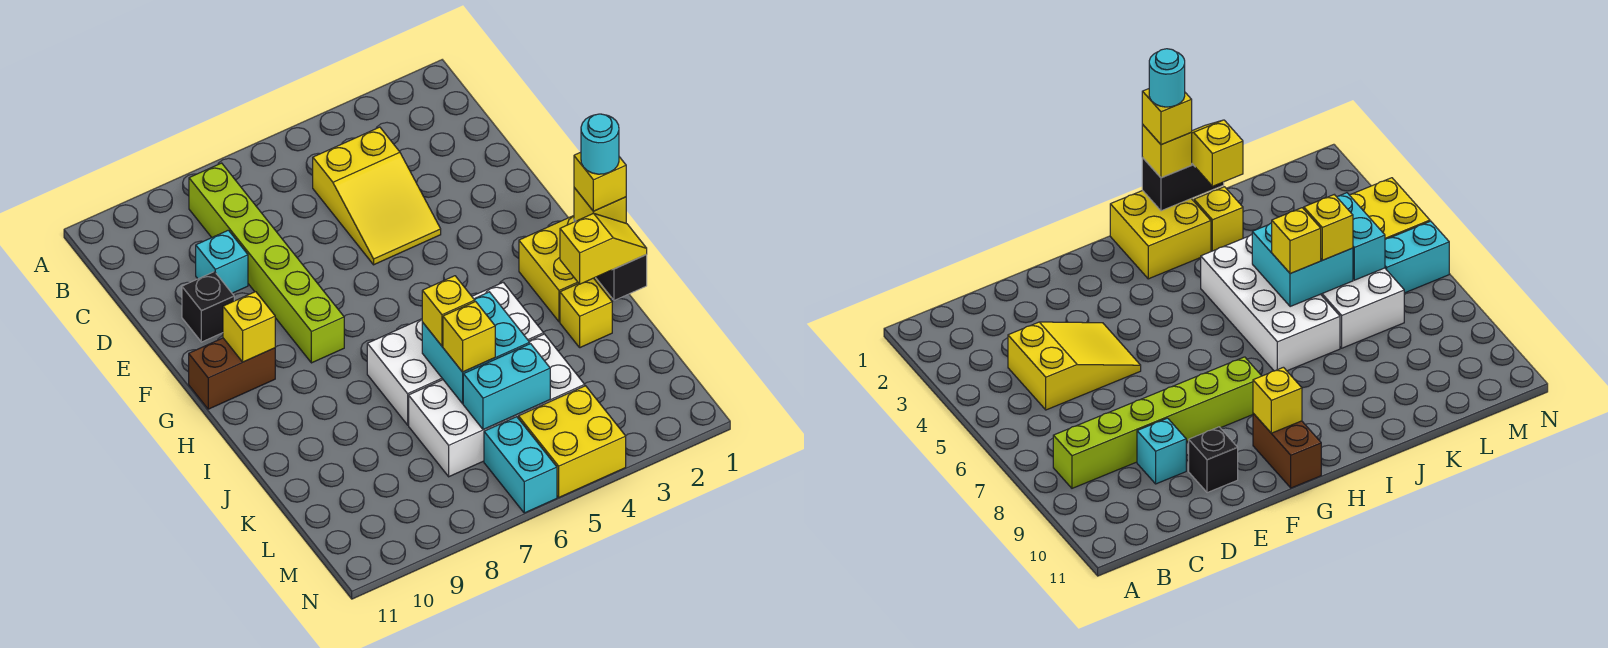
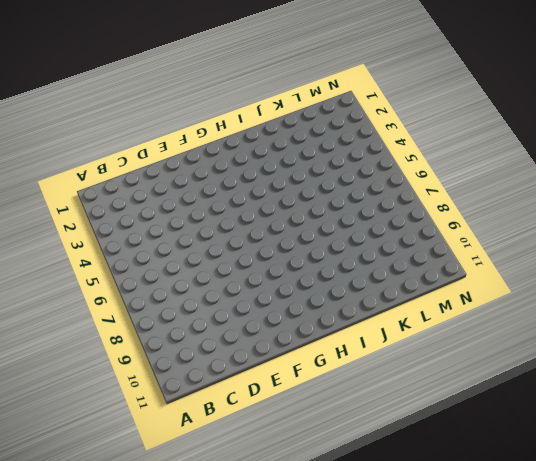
none -> lime 1x6 brick [189,163,344,363]
none -> yellow 2x3 slope [313,127,441,265]
none -> cyan 1x1 brick [196,230,248,293]

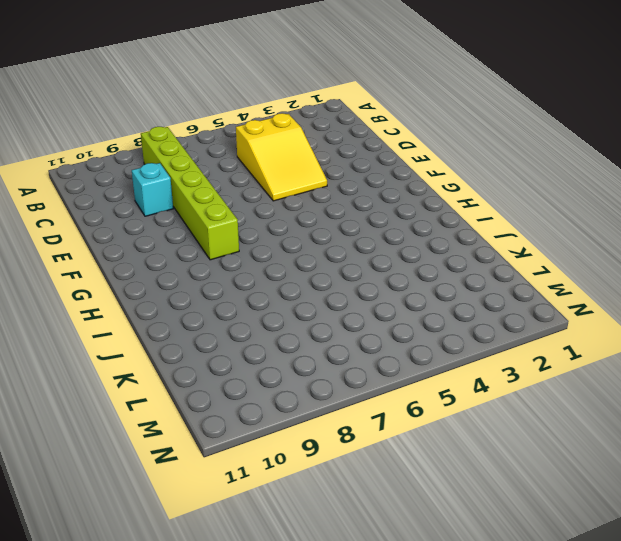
none -> black 1x1 brick [182,272,234,342]
none -> brown 1x2 brick [189,338,275,409]
none -> yellow 2x2 brick [519,216,611,322]

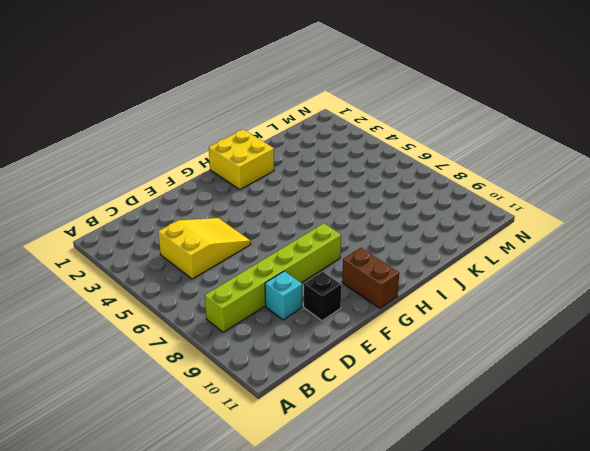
none -> white 2x4 brick [367,282,544,425]
none -> yellow 1x1 brick [560,278,612,348]
none -> white 2x4 brick [409,334,585,477]

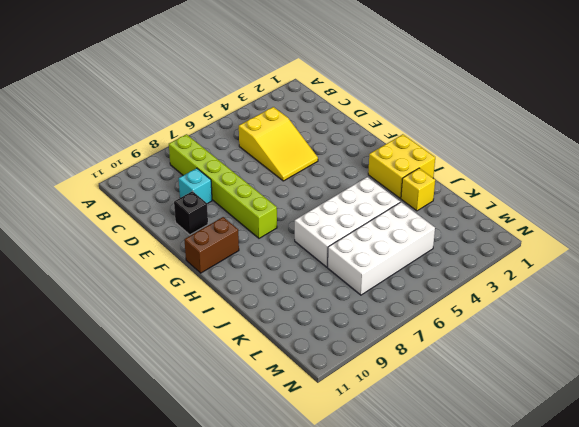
none -> yellow 2x2 brick [518,386,626,497]
none -> cyan 1x2 brick [484,417,557,513]
none -> yellow 1x1 brick [223,292,275,362]

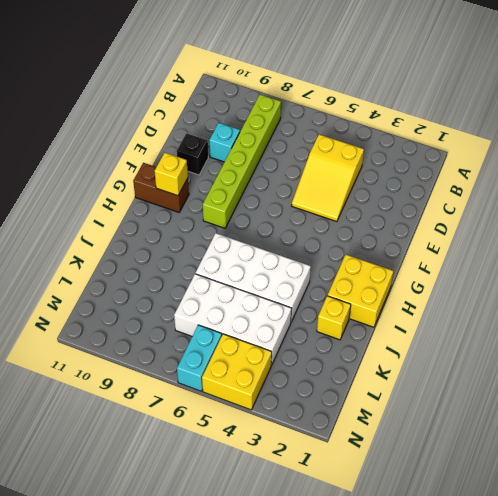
none -> black 1x2 brick [574,219,647,300]
none -> cyan 2x2 brick [422,292,530,404]
none -> cyan 1x2 brick [463,344,550,430]

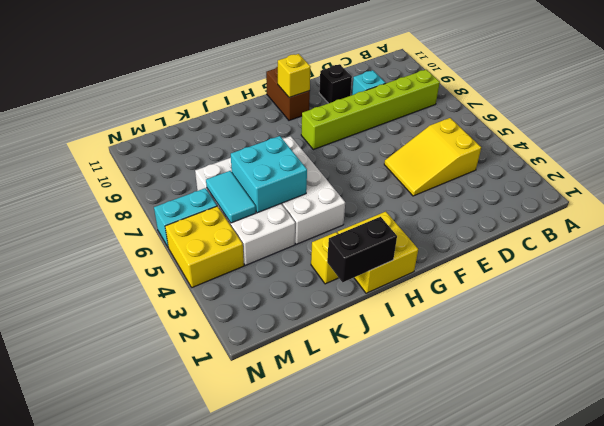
cyan 1x2 tile [206,171,256,223] -> cyan 1x2 brick [463,344,550,430]
none -> yellow 1x1 brick [574,188,626,223]
none -> yellow 1x2 slope [560,213,647,284]
none -> yellow 1x1 brick [422,276,475,346]

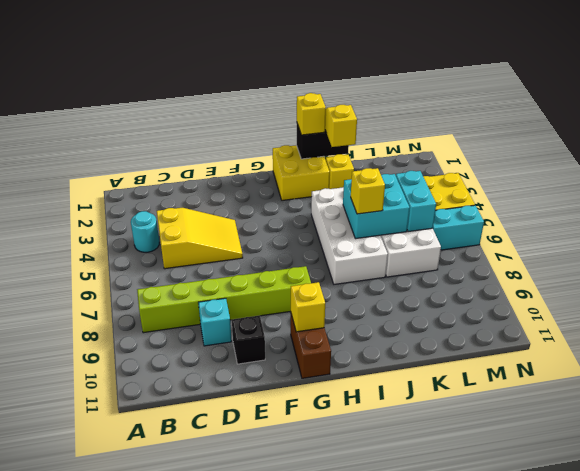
cyan 1x1 round brick [131,211,159,252] -> cyan 1x1 round brick moved to [581,114,619,174]
none -> yellow 1x1 brick [443,302,495,372]
none -> yellow 1x1 brick [574,152,626,211]

